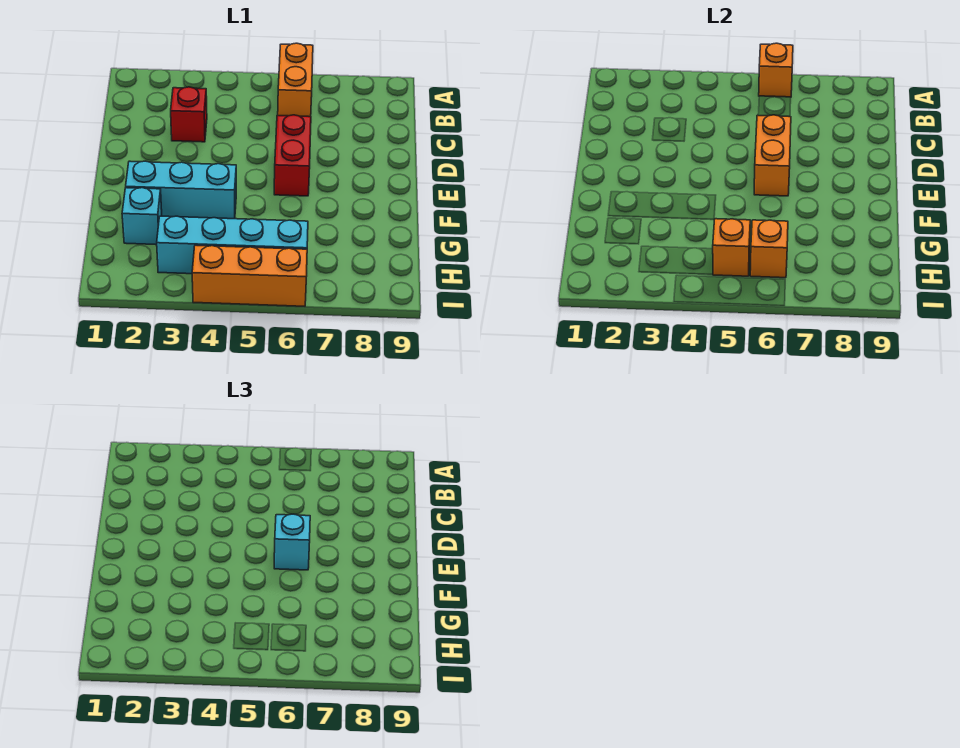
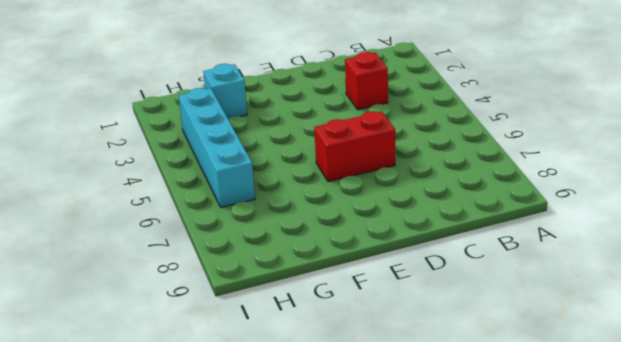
none -> orange 1x2 brick [278,43,313,117]
none -> cyan 1x3 brick [126,161,236,219]
none -> orange 1x3 brick [192,245,307,306]

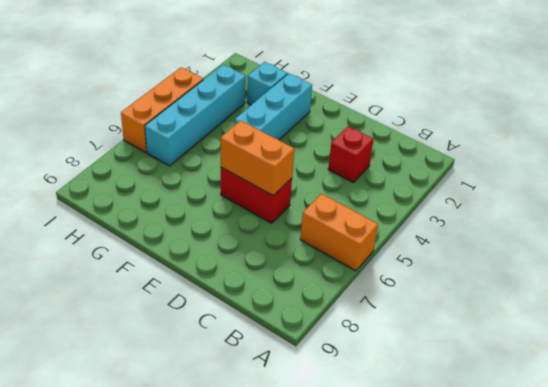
none -> orange 1x1 brick [759,43,793,97]
none -> orange 1x1 brick [713,219,750,276]
none -> orange 1x1 brick [750,220,788,278]

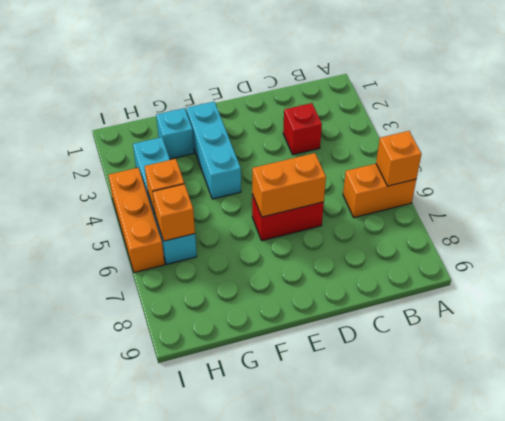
none -> cyan 1x1 brick [274,514,310,570]

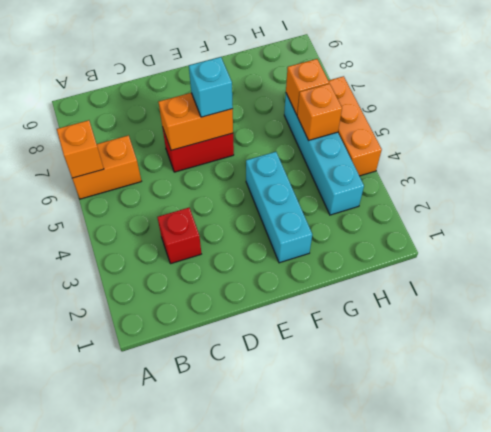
none -> cyan 1x1 brick [122,188,162,245]

